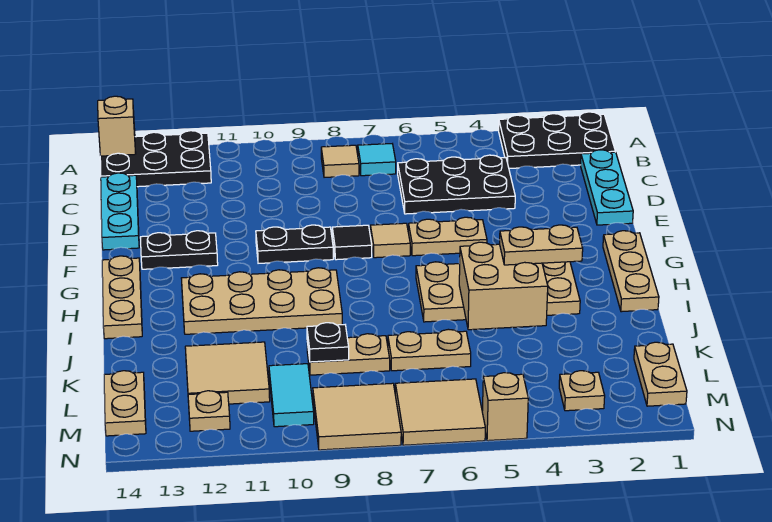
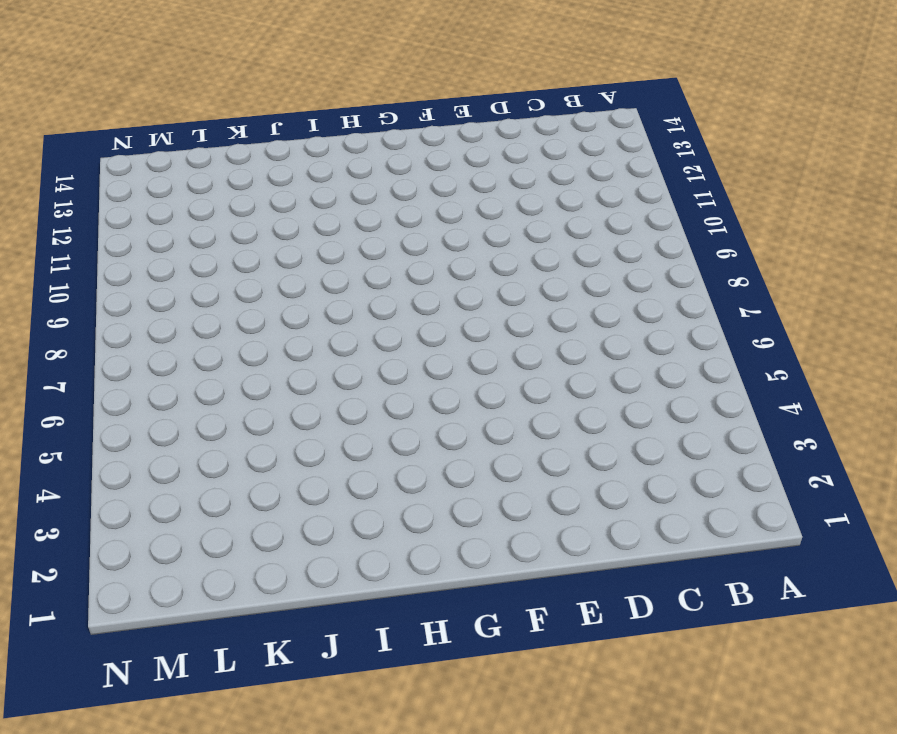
none -> black 2x3 plate [499,112,615,169]
none -> black 2x3 plate [100,131,211,187]
none -> cyan 1x1 tile [358,144,396,176]
none -> tan 1x1 tile [321,145,359,177]

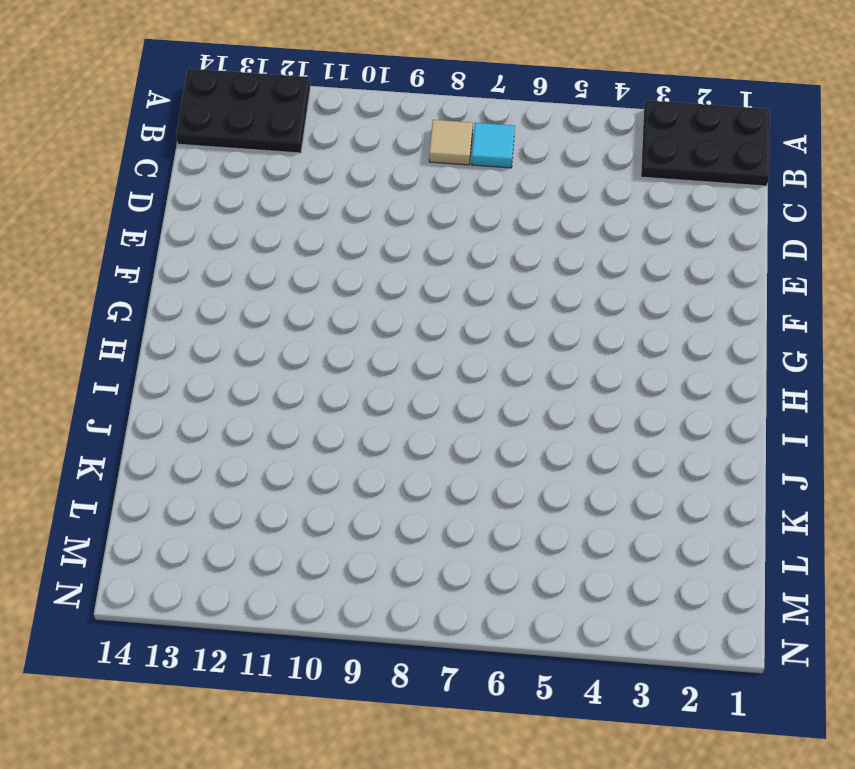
none -> cyan 1x3 plate [581,150,633,225]
none -> black 2x3 plate [398,155,515,214]
none -> cyan 1x3 plate [101,173,139,250]
none -> tan 1x2 plate [408,217,487,256]

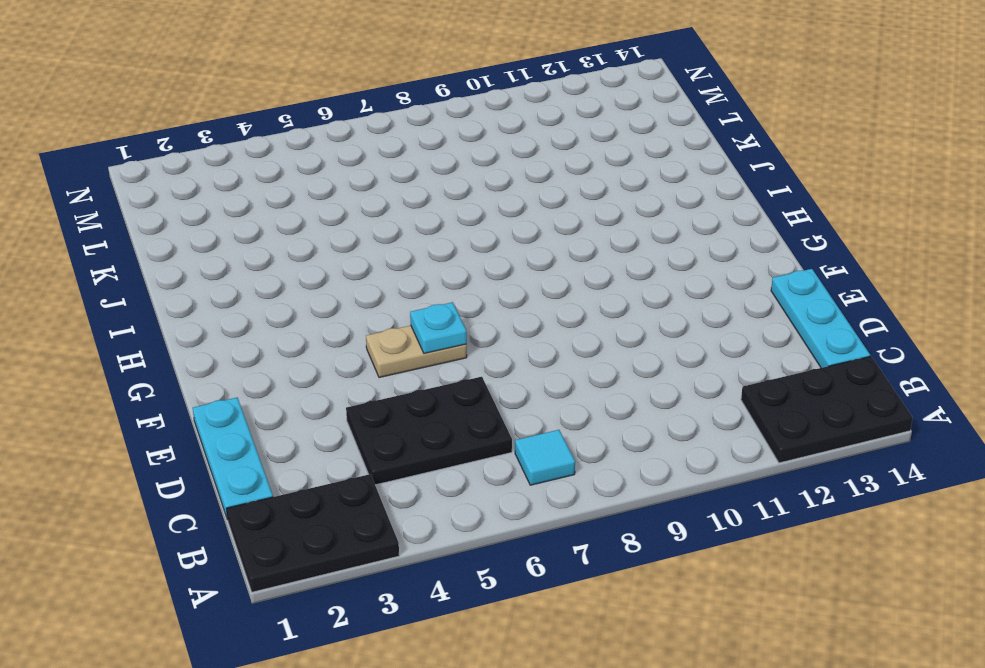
cyan 1x1 plate [410,302,467,353] -> none
none -> tan 1x1 tile [321,145,359,177]
none -> tan 1x1 tile [370,223,410,258]
none -> black 1x1 tile [332,225,372,260]
none -> black 1x2 plate [256,225,333,263]

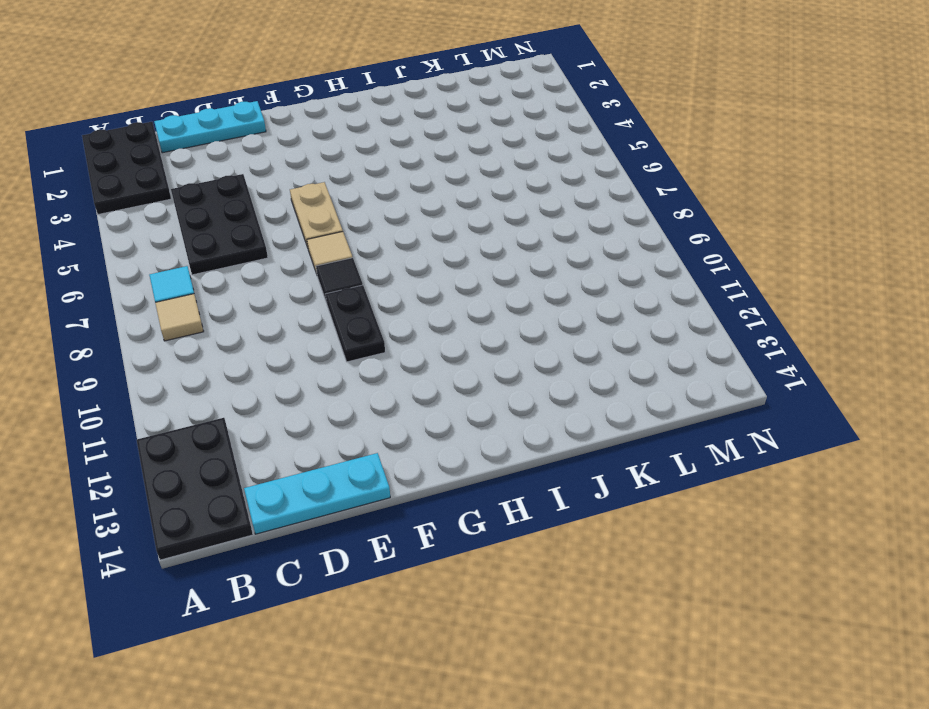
none -> black 1x2 plate [140,231,218,269]
none -> tan 1x3 plate [603,231,659,312]
none -> tan 1x3 plate [102,256,142,339]
none -> tan 2x4 plate [416,262,580,322]

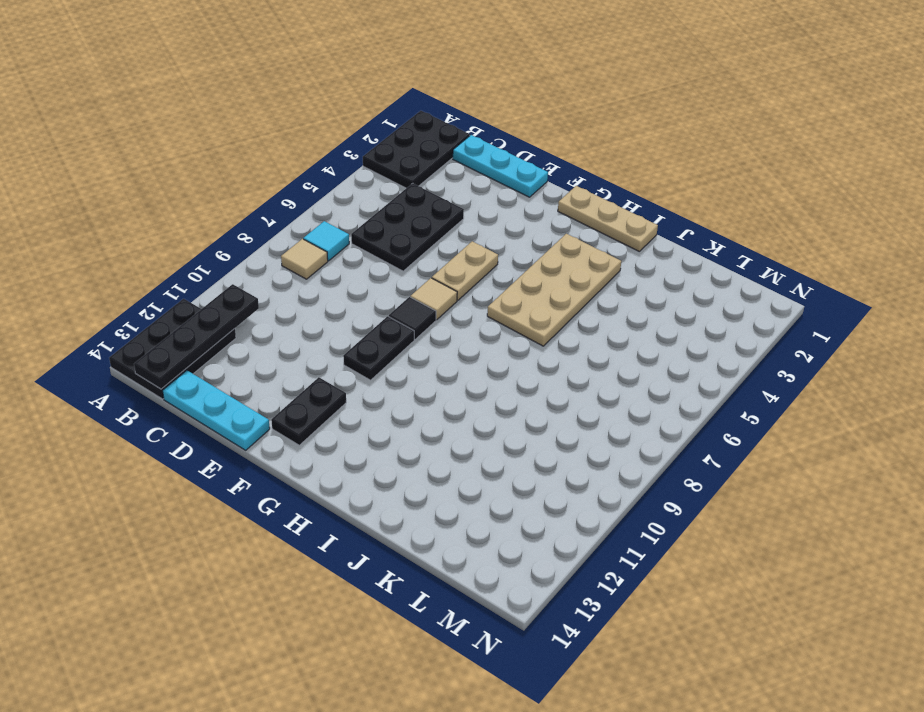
black 1x4 plate [134,284,259,389] -> none
none -> tan 1x3 plate [102,256,142,339]
none -> tan 2x4 plate [181,268,342,334]
none -> tan 1x2 plate [388,329,471,371]
none -> tan 1x2 plate [307,334,390,375]

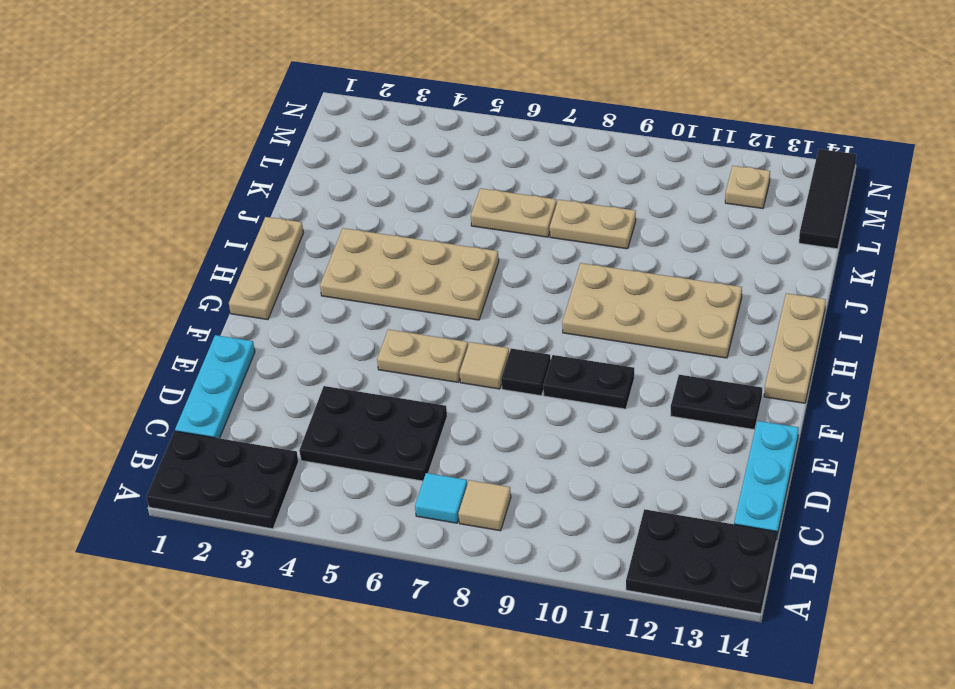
black 1x3 tile [799,149,856,249] -> tan 1x2 plate [104,371,146,436]
none -> tan 2x2 tile [185,342,270,404]
none -> tan 1x2 plate [634,342,687,406]
none -> cyan 1x2 tile [269,364,314,427]
none -> tan 1x1 plate [559,371,605,411]

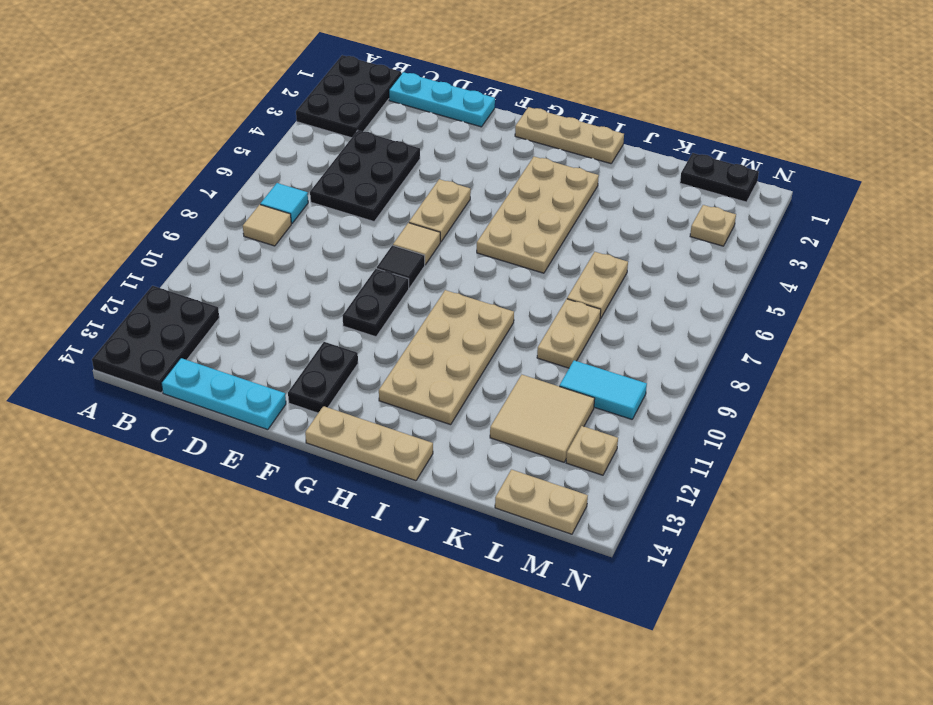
black 1x2 plate [680,153,759,202] -> tan 1x2 plate [634,342,687,406]
none -> tan 2x2 tile [395,379,485,445]
none -> tan 2x2 tile [313,383,401,450]
none -> tan 1x1 brick [482,372,528,441]
none -> tan 1x1 brick [98,96,136,156]

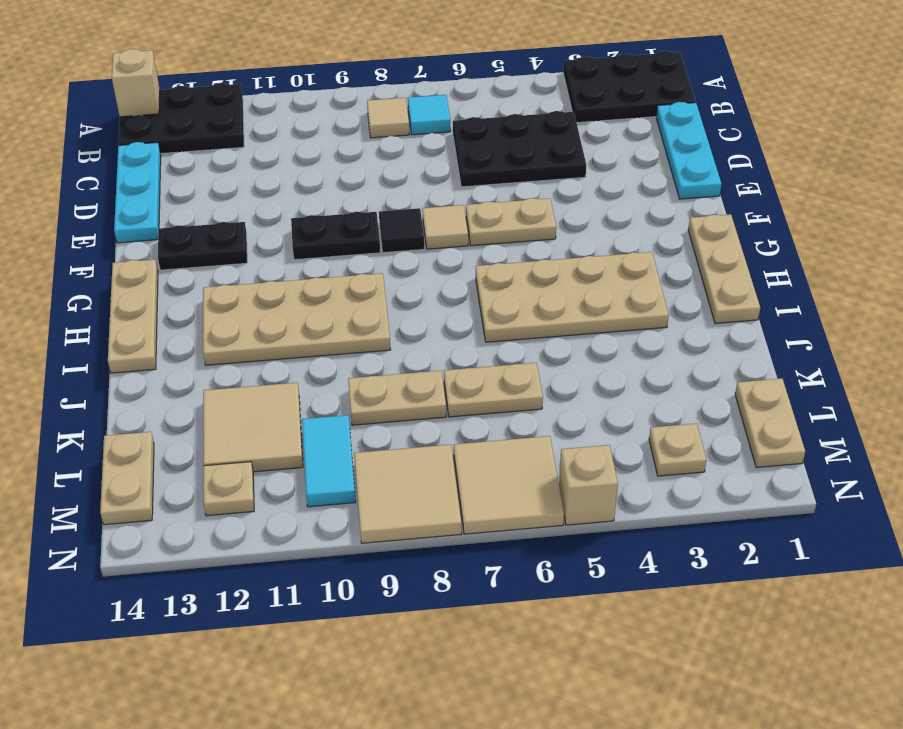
none -> tan 2x2 brick [459,242,548,330]
none -> black 1x1 plate [307,323,349,362]
none -> tan 1x2 plate [500,225,583,265]

